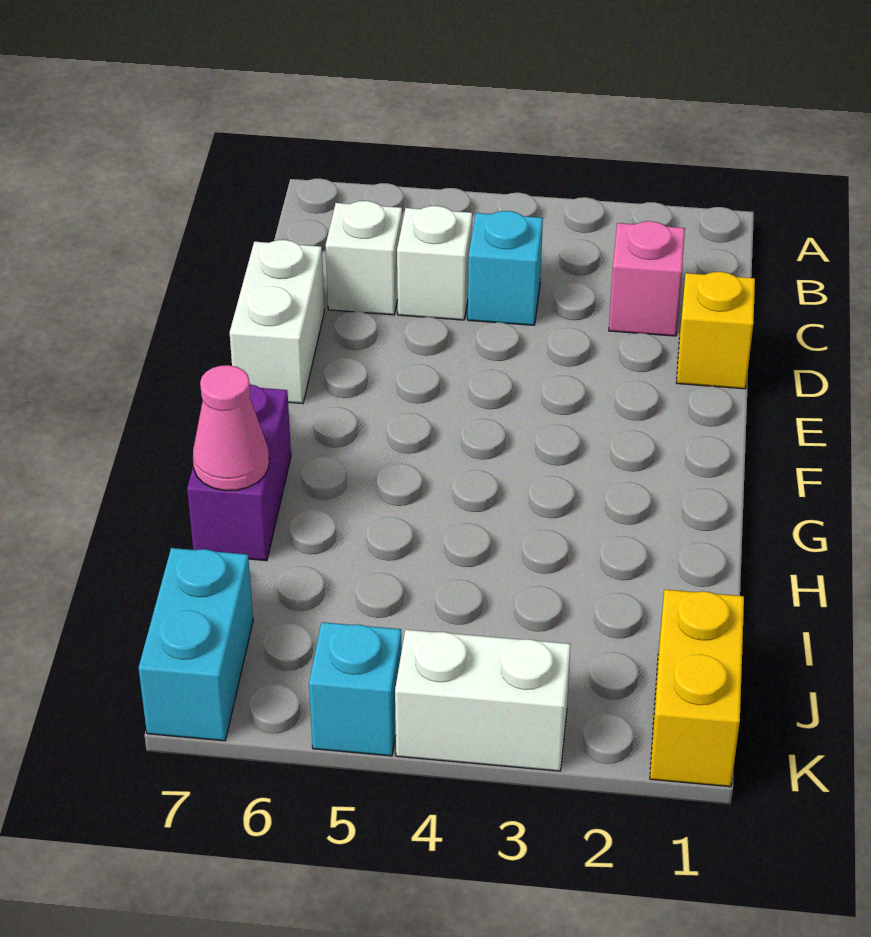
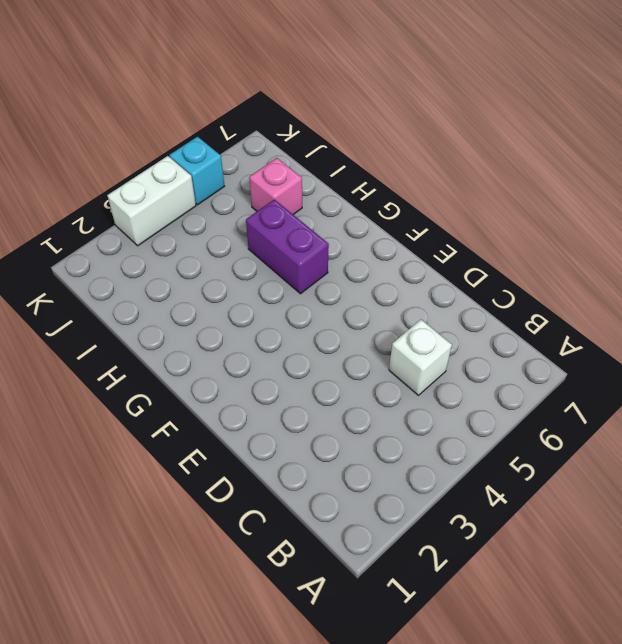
purple 1x2 brick [246,199,329,294] -> purple 1x2 brick moved to [187,384,291,561]
pink 1x1 brick [249,158,302,215] -> pink 1x1 brick moved to [609,221,685,336]
none -> cyan 1x1 brick [468,211,543,325]
none -> white 1x1 brick [326,201,402,315]
none -> yellow 1x1 brick [676,272,755,389]

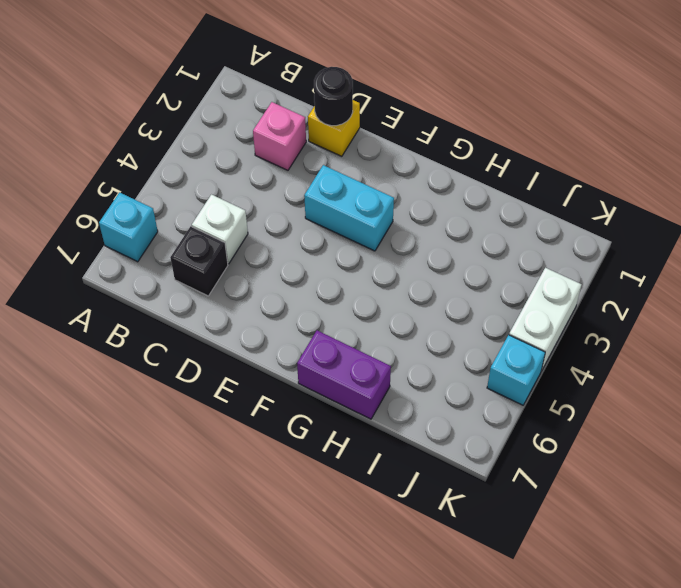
cyan 1x1 brick [99,192,158,262] -> cyan 1x1 brick moved to [468,211,543,325]
black 1x1 brick [170,226,228,296] -> white 1x1 brick [326,201,402,315]
black 1x1 round brick [314,67,353,126] -> none
cyan 1x2 brick [304,165,394,251] -> cyan 1x2 brick moved to [139,548,253,741]
none -> white 1x2 brick [230,240,324,404]
none -> yellow 1x2 brick [650,590,744,787]
none -> pink 1x1 cone [193,365,269,491]

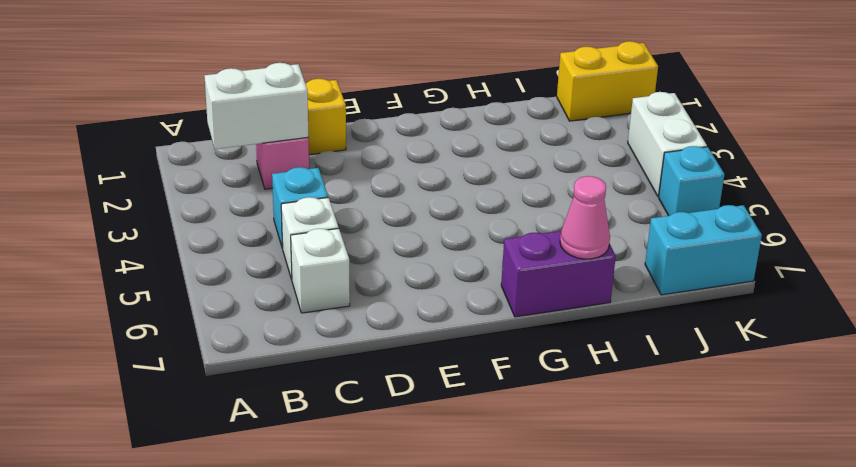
white 1x2 brick [204,63,308,149] -> white 1x2 brick moved to [230,240,324,404]

